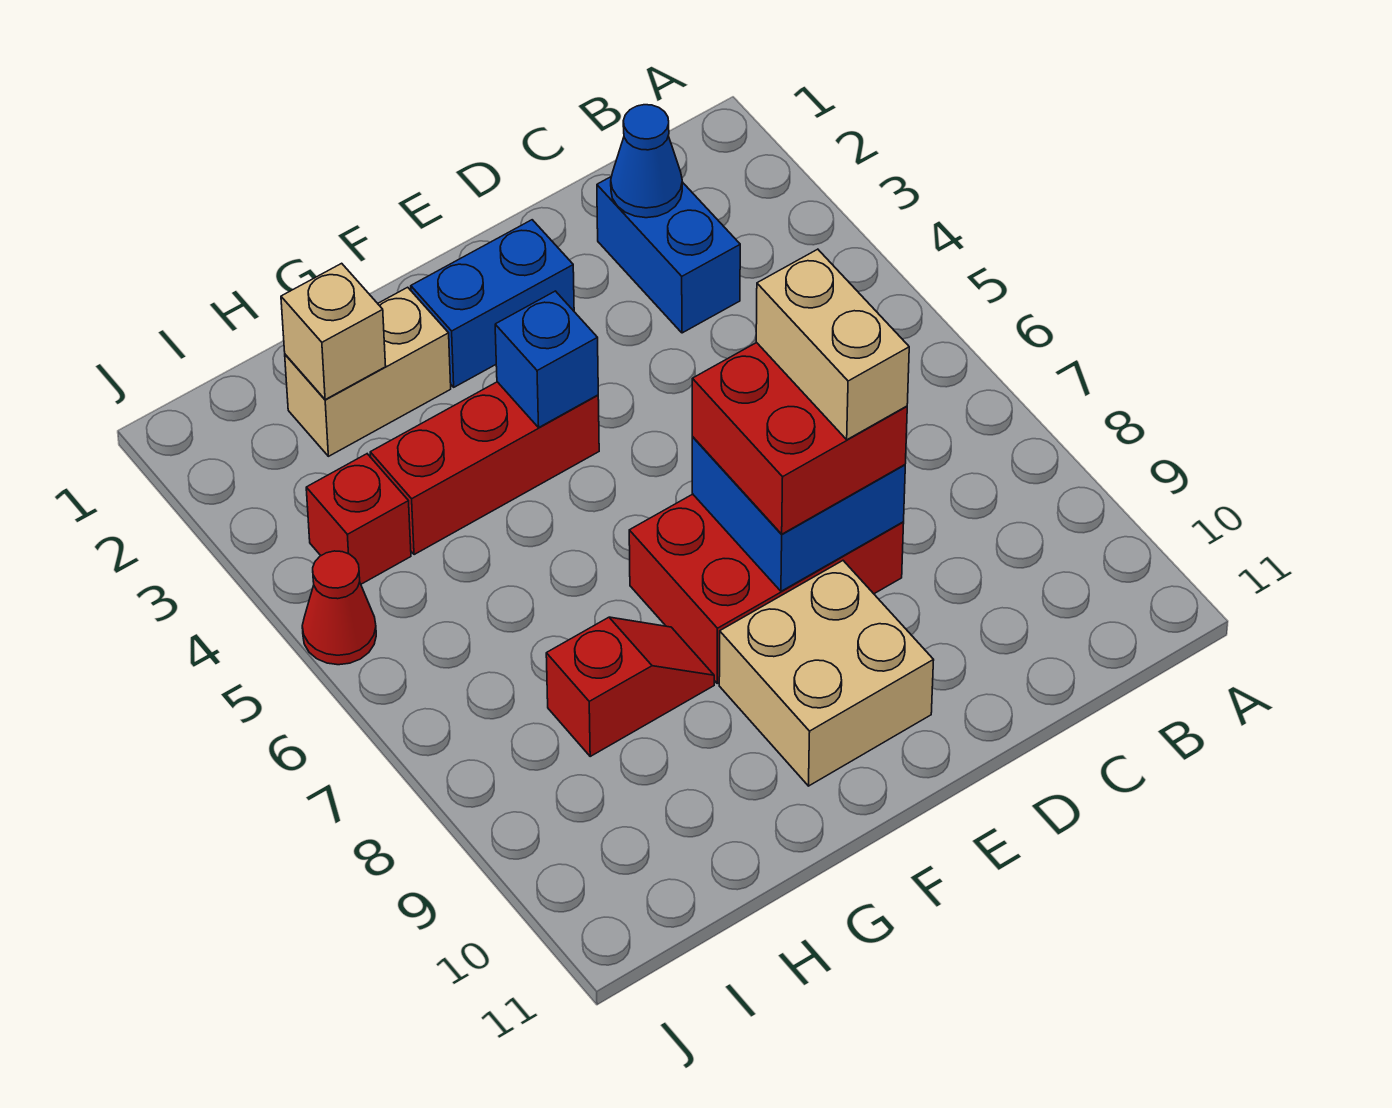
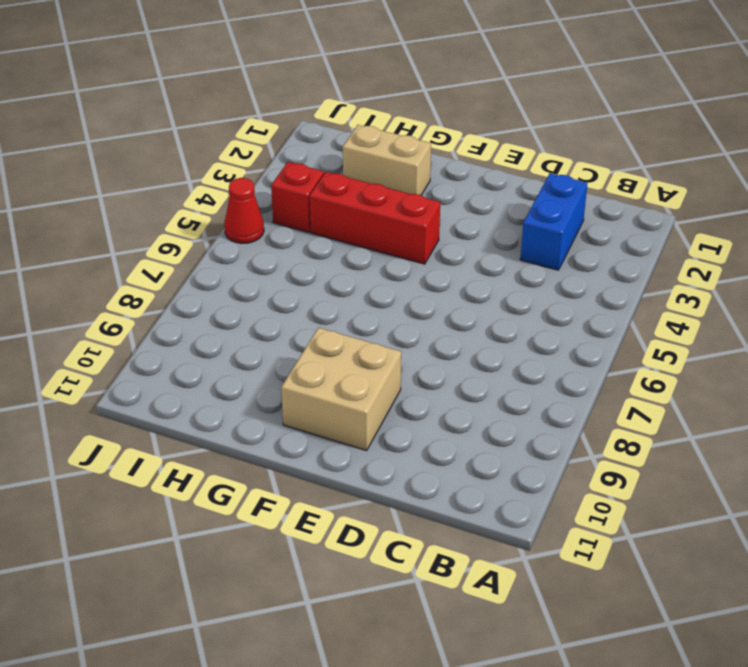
none -> red 2x3 brick [629,494,904,683]
none -> blue 1x2 brick [411,220,574,387]
none -> red 1x2 slope [546,617,714,756]

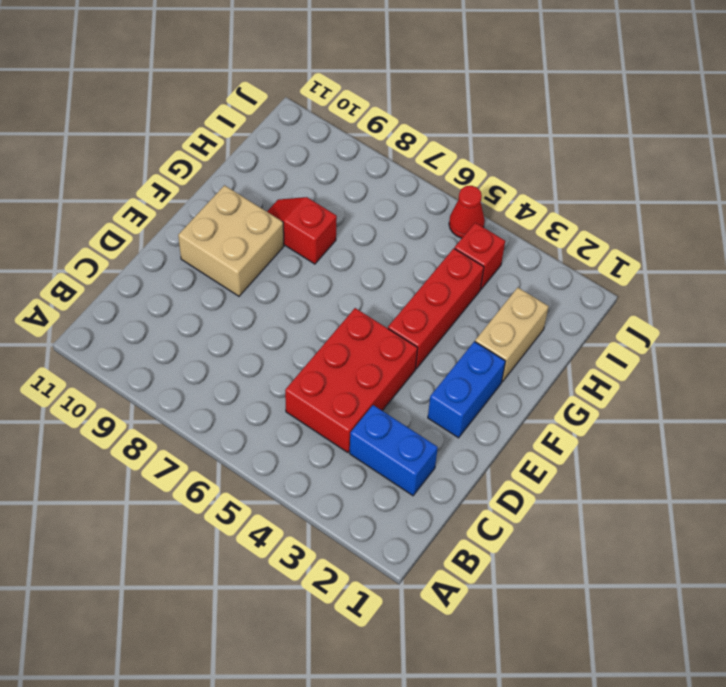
red 2x3 brick [285,308,418,453] -> red 2x3 brick moved to [629,494,904,683]
red 1x2 slope [267,197,337,264] -> red 1x2 slope turned to [546,617,714,756]
none -> blue 1x1 cone [611,105,682,218]
none -> blue 2x2 brick [692,437,905,591]
none -> blue 1x1 brick [495,291,598,427]

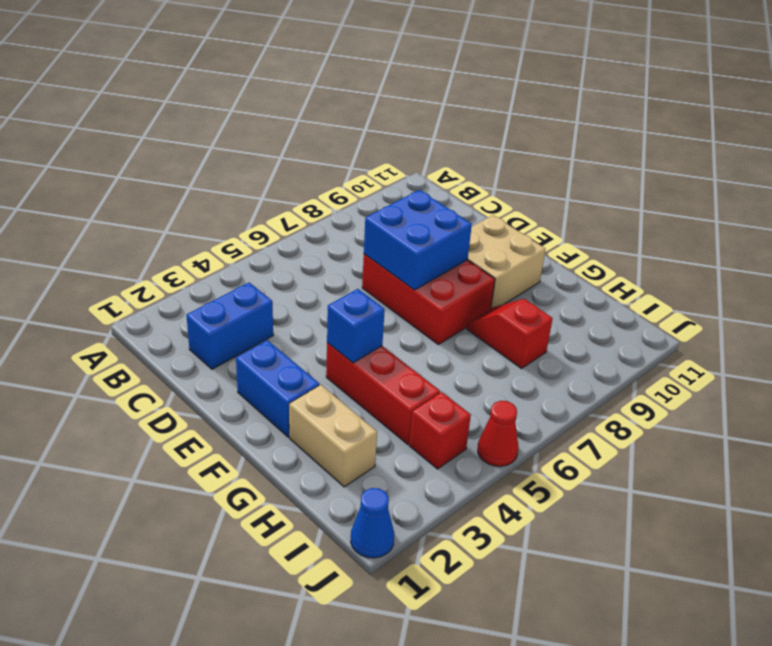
blue 1x1 cone [351,488,394,558] -> blue 1x1 cone moved to [611,105,682,218]
none -> tan 1x1 brick [281,263,386,400]
none -> red 2x2 brick [692,343,907,534]
none -> tan 1x2 brick [756,249,909,440]

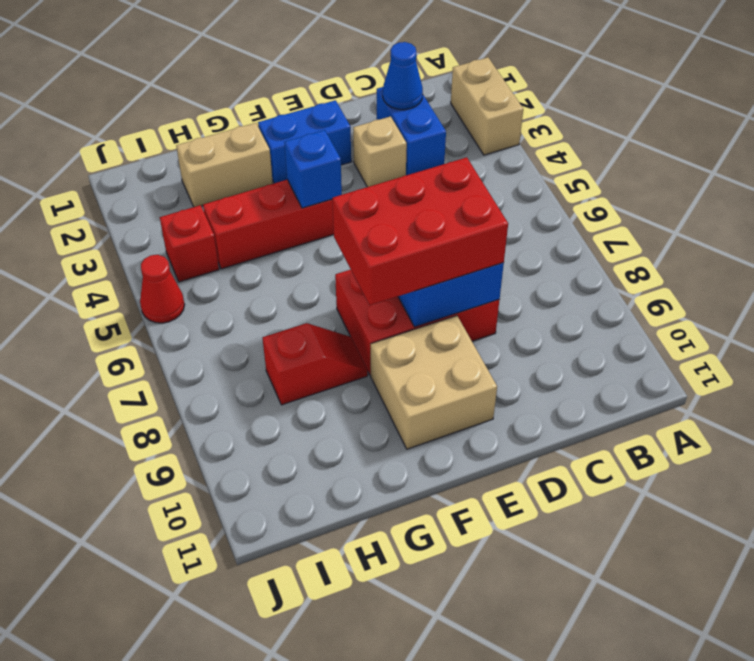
tan 1x2 brick [451,57,523,155] -> tan 1x2 brick moved to [756,249,909,440]
tan 1x1 brick [353,116,407,187] -> tan 1x1 brick moved to [281,263,386,400]
red 2x3 brick [332,157,508,305] -> red 2x2 brick [692,343,907,534]

